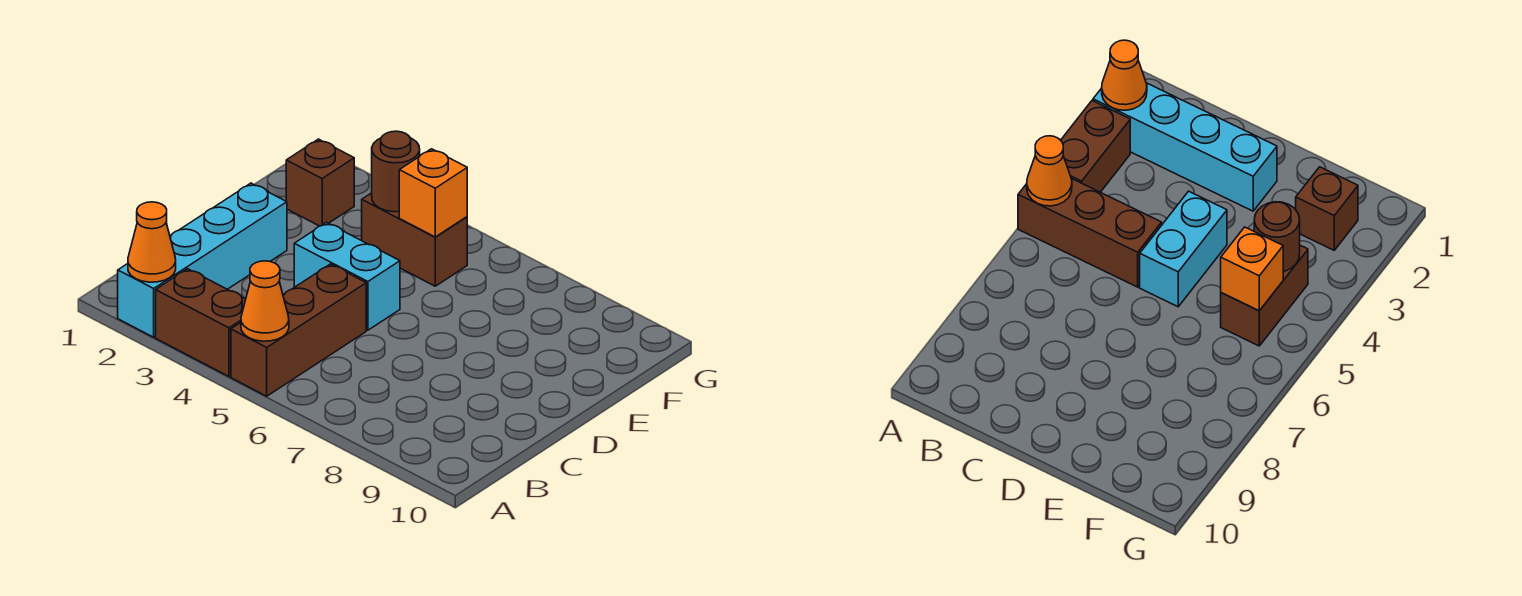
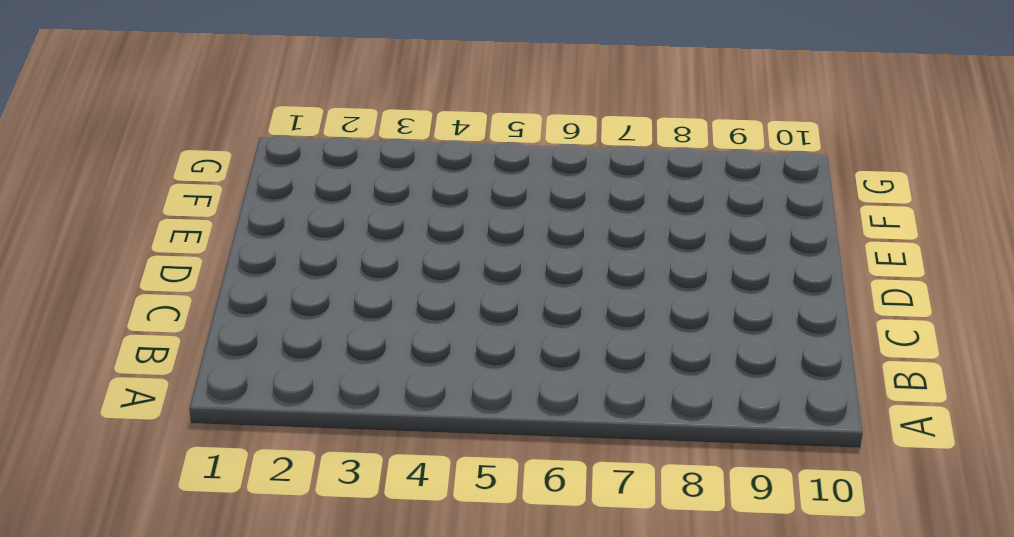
none -> cyan 1x4 brick [118,183,287,337]
none -> brown 1x2 brick [156,269,246,377]

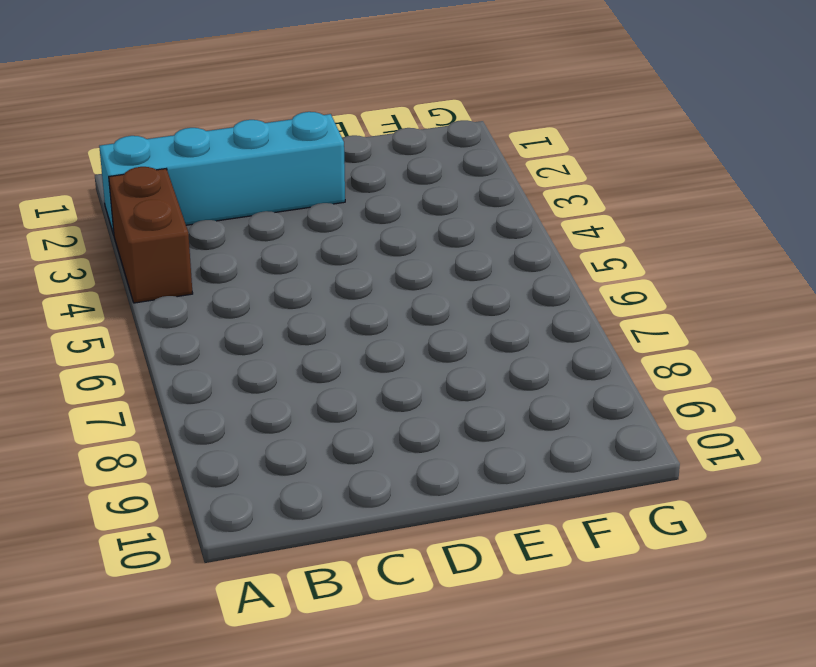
none -> brown 1x3 brick [231,264,366,396]
none -> cyan 1x2 brick [294,223,400,330]

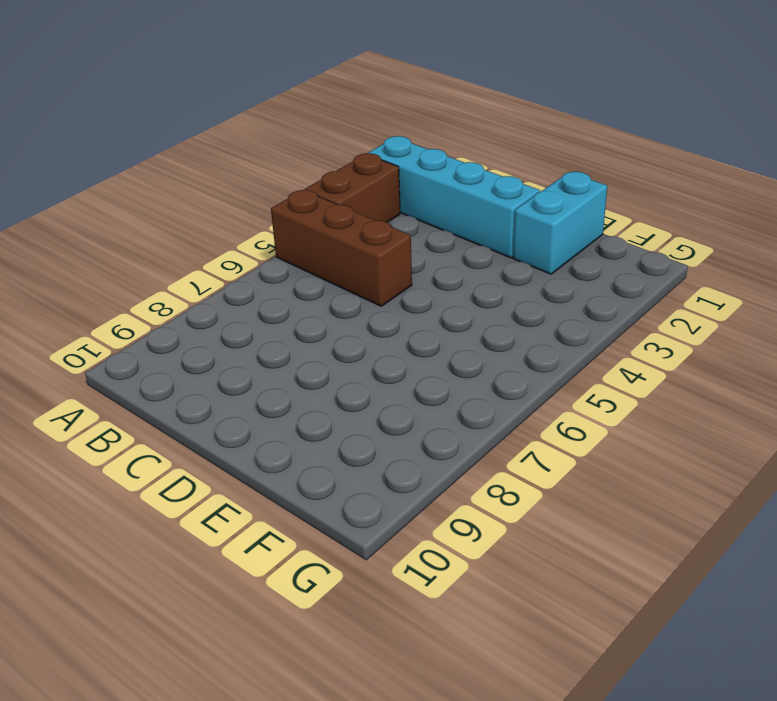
cyan 1x2 brick [513,172,607,274] -> cyan 1x2 brick moved to [294,223,400,330]
none -> brown 1x1 brick [286,139,354,226]
none -> brown 1x2 brick [362,193,467,286]

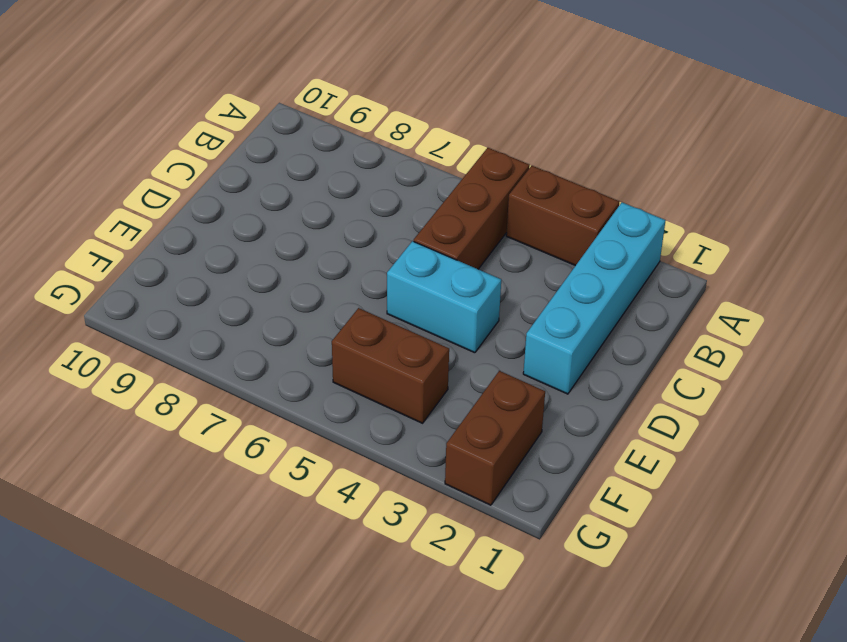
brown 1x2 brick [445,371,545,505] -> brown 1x1 brick [286,139,354,226]
none -> orange 1x1 cone [128,202,176,282]
none -> orange 1x1 cone [241,261,289,341]

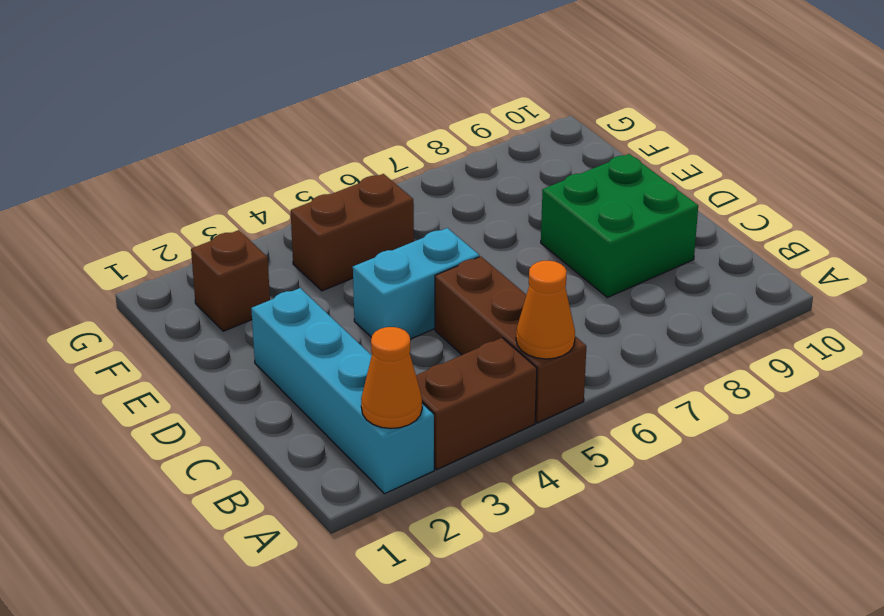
green 2x2 brick [541,154,698,298] -> none
none -> brown 1x1 round brick [372,131,420,212]
none -> orange 1x1 brick [399,149,467,237]

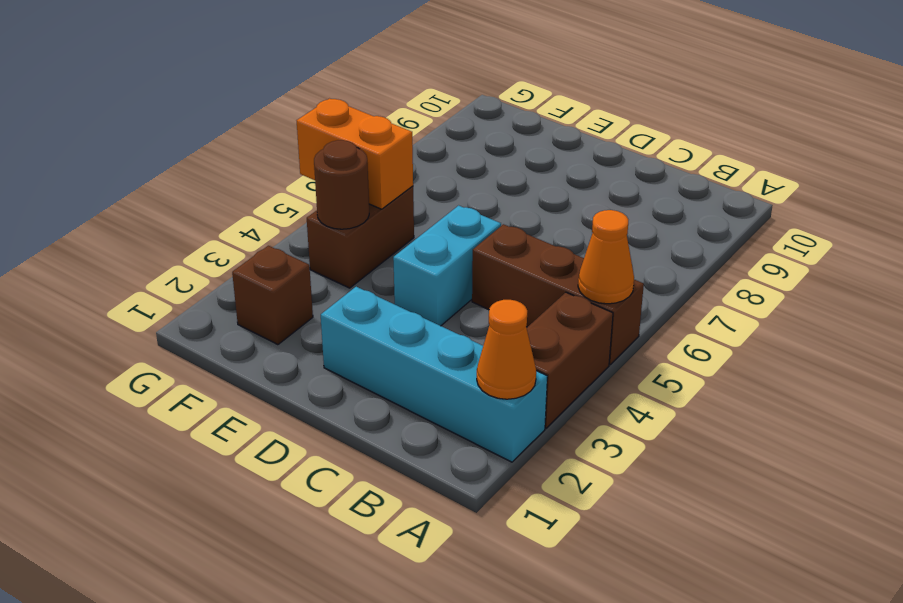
orange 1x2 brick [297,99,413,209] -> orange 1x1 brick [399,149,467,237]

